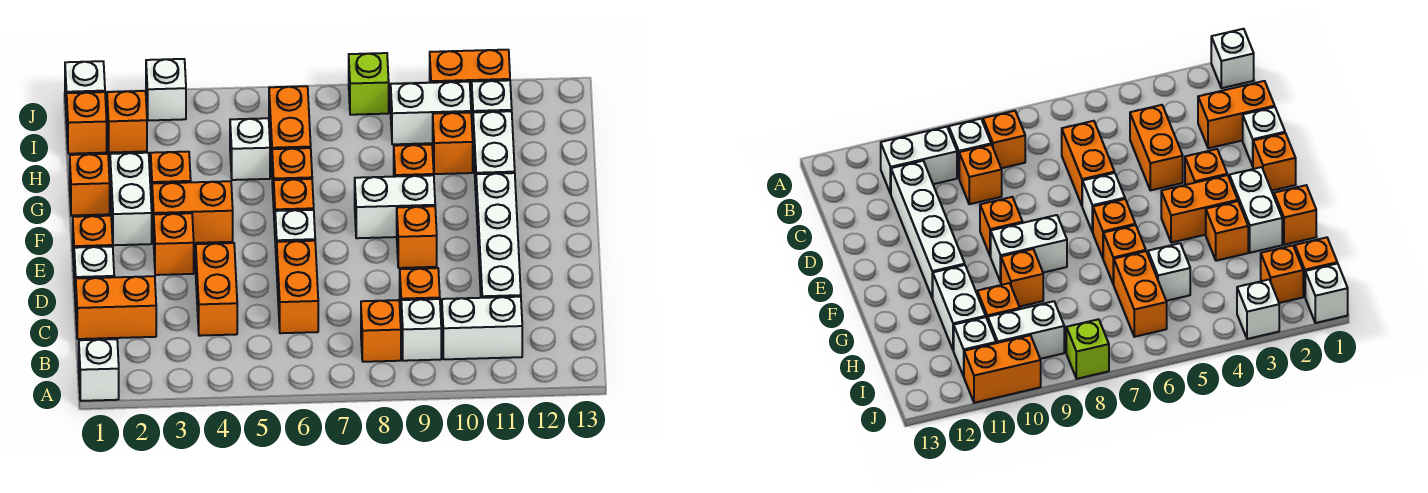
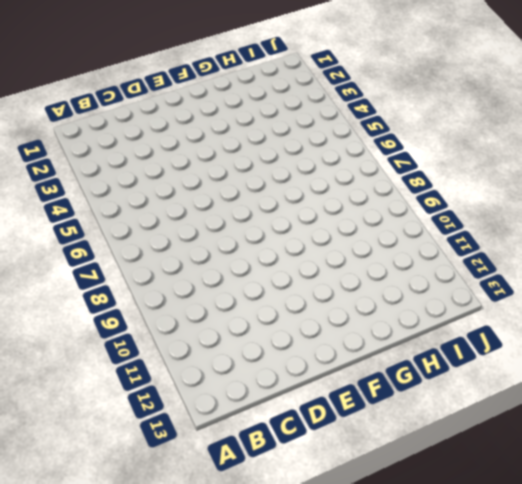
none -> white 1x1 brick [79,339,119,401]
none -> orange 1x1 brick [361,300,401,362]
none -> white 1x1 brick [401,299,441,361]
none -> white 1x2 brick [442,297,522,359]

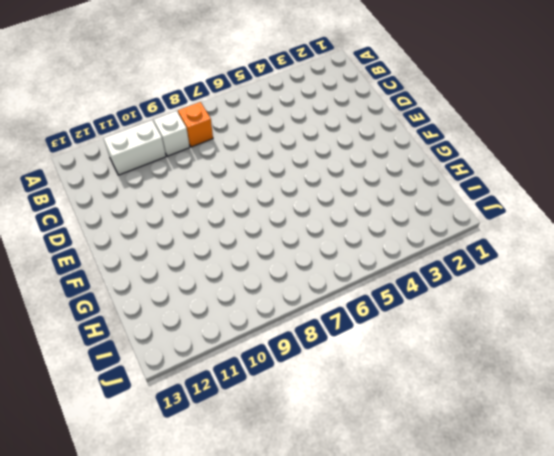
none -> white 1x1 brick [79,339,119,401]
none -> orange 1x2 brick [76,276,156,339]
none -> orange 1x2 brick [196,243,237,336]
none -> orange 1x2 brick [277,241,318,333]

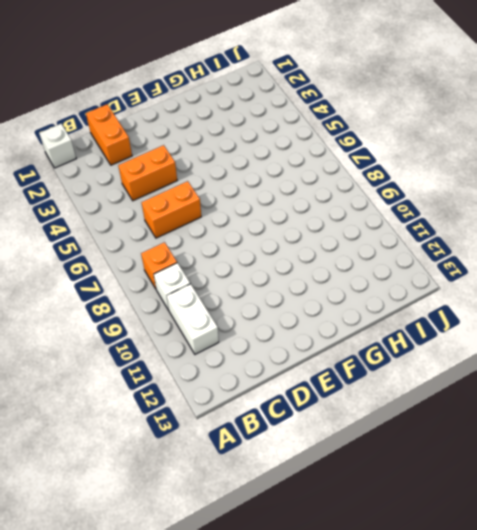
none -> orange 1x1 brick [400,268,440,314]
none -> white 1x4 brick [476,173,521,298]
none -> white 1x1 brick [74,247,114,305]
none -> orange 1x1 brick [73,216,113,264]

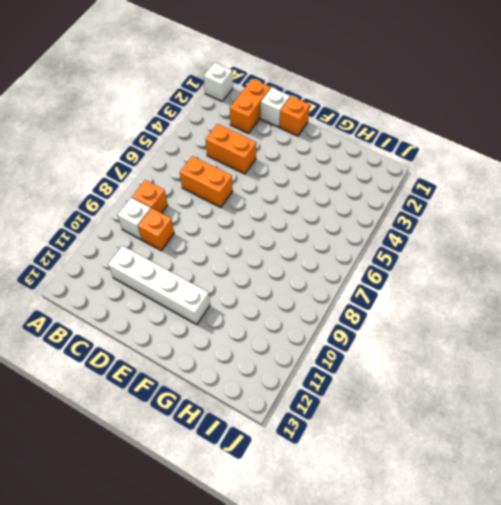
none -> white 1x2 brick [442,297,522,359]
none -> orange 1x1 brick [154,213,194,275]
none -> white 1x1 brick [275,210,315,267]
none -> orange 1x1 brick [397,206,437,268]

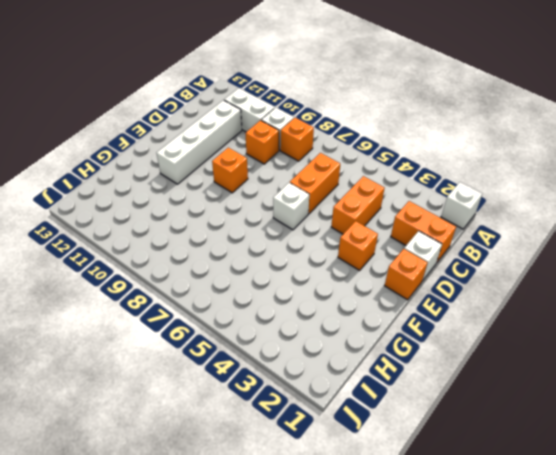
none -> white 1x2 brick [110,153,152,245]
none -> orange 1x2 brick [152,181,233,243]
none -> orange 1x1 brick [274,179,314,227]
none -> white 1x2 brick [355,175,435,238]

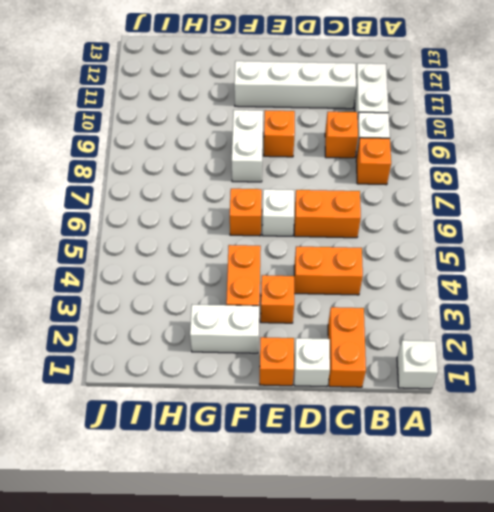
none -> orange 1x1 brick [70,154,110,216]
none -> orange 1x1 brick [151,152,191,201]
none -> orange 1x1 brick [272,148,312,207]
none -> orange 1x1 brick [394,145,434,177]

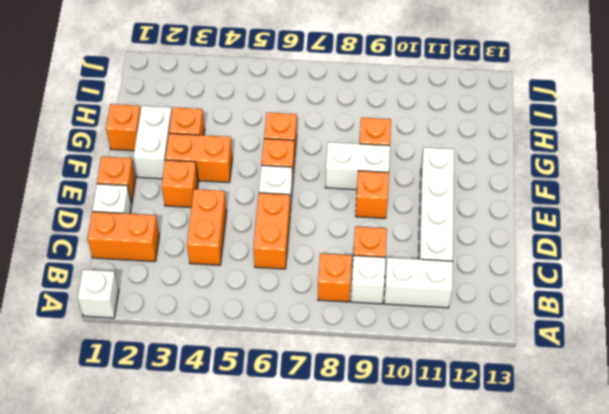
none -> white 1x2 brick [473,111,515,190]
none -> white 1x1 brick [230,118,270,180]
none -> orange 1x2 brick [269,86,311,167]
none -> orange 1x1 brick [433,112,473,174]

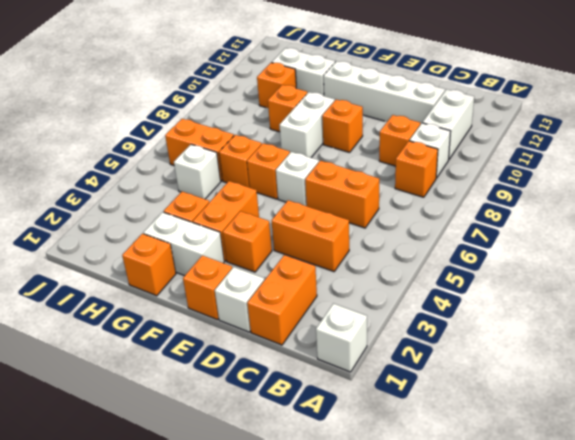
none -> orange 1x1 brick [67,92,107,154]
none -> orange 1x1 brick [107,91,147,153]
none -> white 1x2 brick [391,82,471,144]
none -> white 1x1 brick [471,80,512,129]

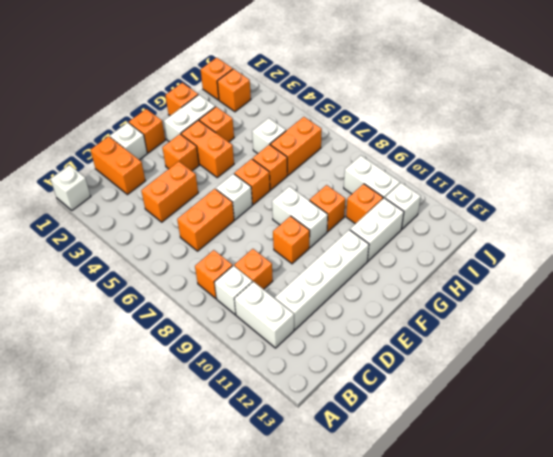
none -> white 1x1 brick [65,61,105,123]
none -> white 1x1 brick [146,59,186,120]
none -> lime 1x1 brick [349,53,389,115]
none -> orange 1x2 brick [430,50,510,111]

